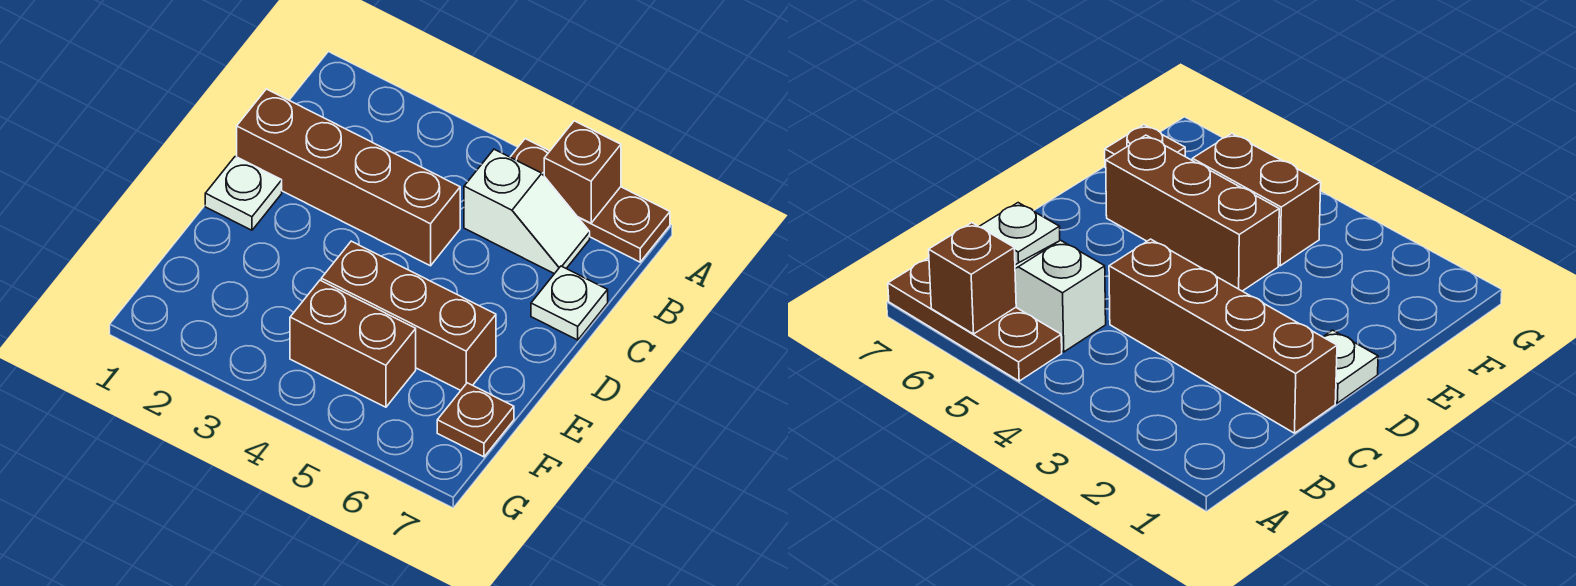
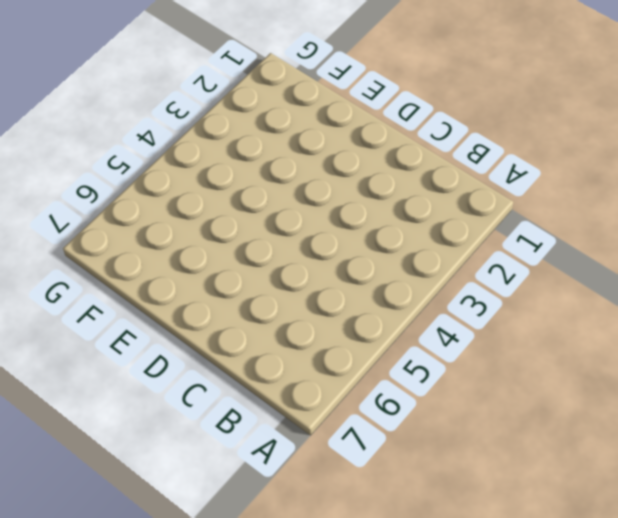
none -> brown 1x3 plate [511,139,670,262]
none -> white 1x2 slope [464,149,590,274]

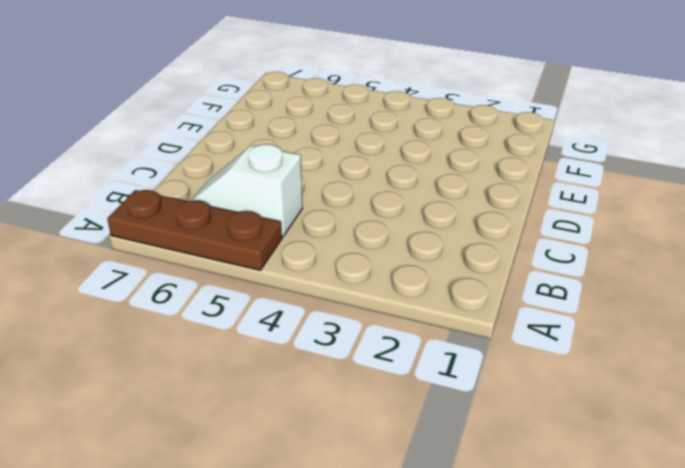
none -> brown 1x4 brick [237,89,460,266]
none -> white 1x1 plate [531,266,608,340]

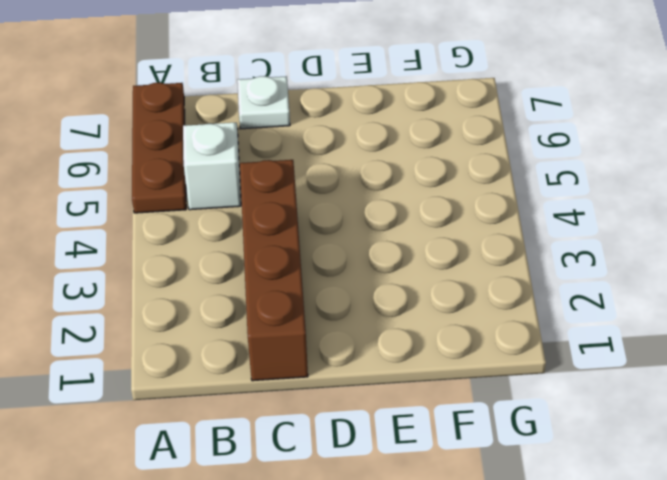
none -> white 1x1 plate [205,156,282,230]
none -> brown 1x3 brick [321,241,496,390]

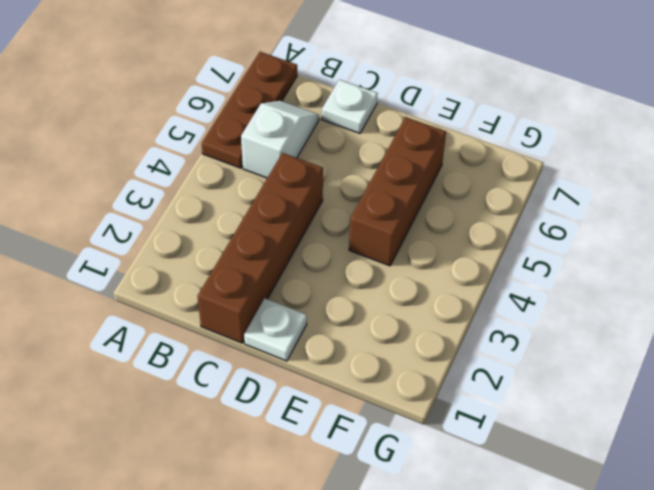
none -> brown 1x2 brick [290,280,416,407]
none -> brown 1x1 plate [437,383,514,457]

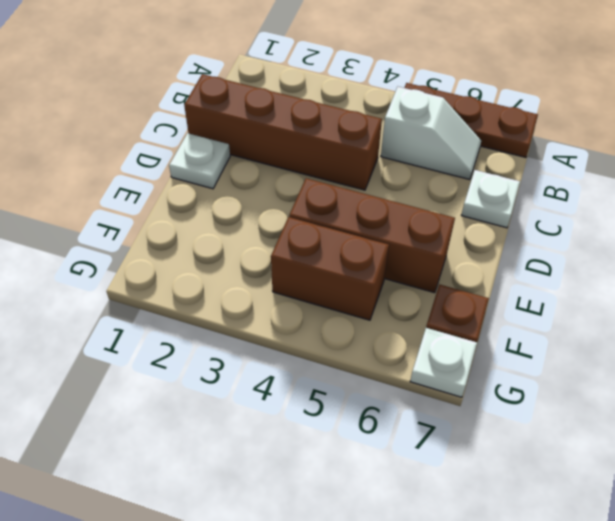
white 1x1 plate [410,328,477,397] -> none
none -> brown 1x1 brick [544,121,621,223]

